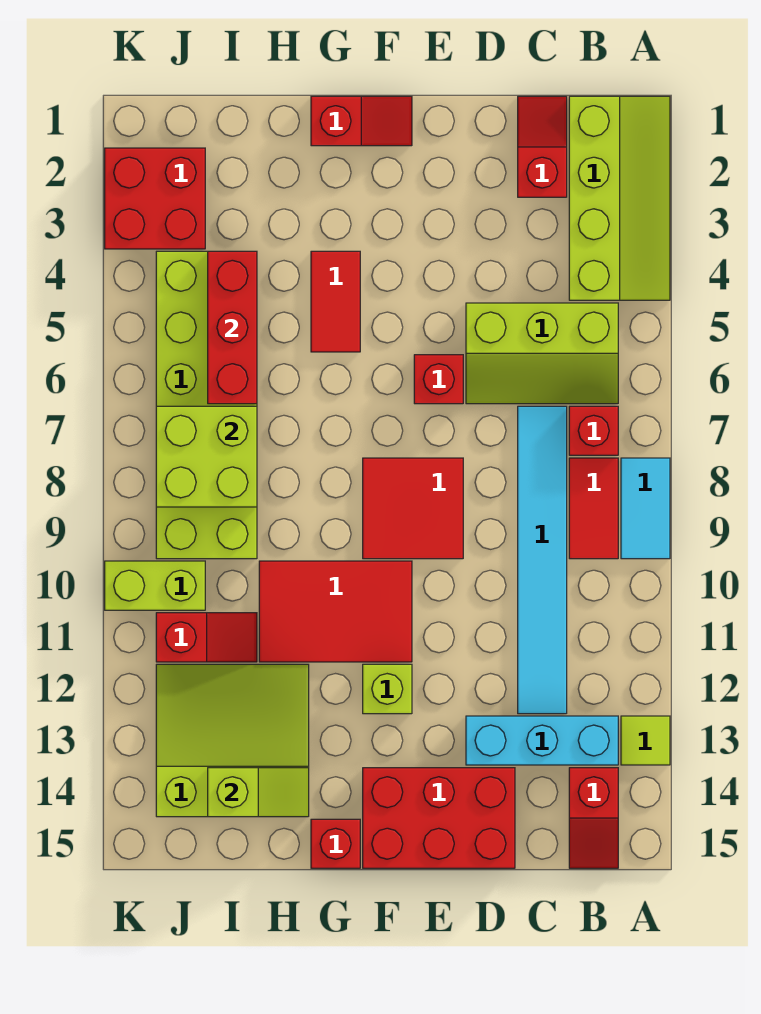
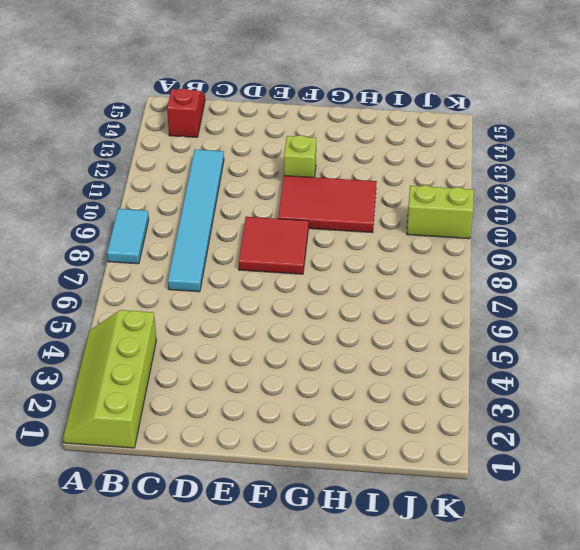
none -> lime 1x1 tile [621,716,670,765]
none -> lime 2x3 slope [466,303,618,404]
none -> red 1x1 brick [569,406,618,455]

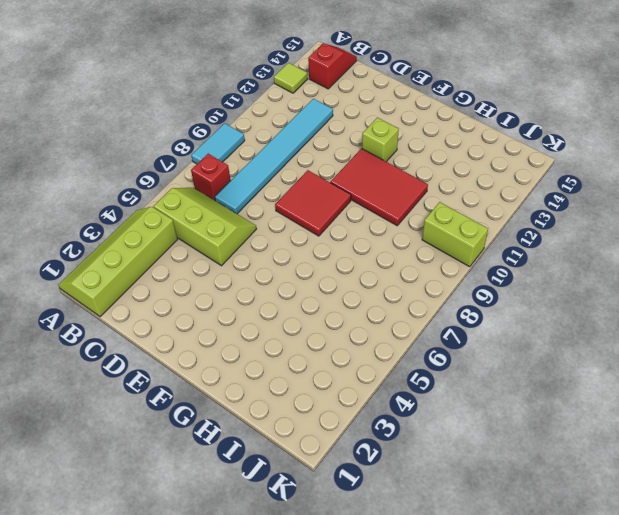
none -> red 1x2 tile [569,458,618,559]
none -> cyan 1x3 brick [466,716,618,765]
none -> red 1x2 slope [518,96,567,197]

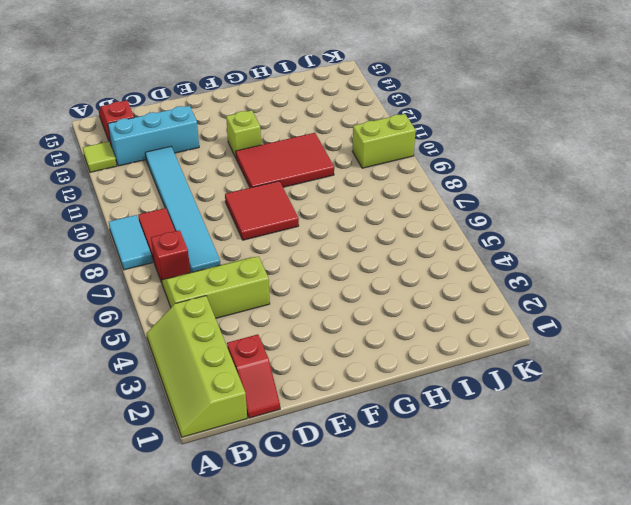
none -> red 2x3 brick [363,768,515,868]
none -> red 1x1 brick [414,355,463,404]
none -> red 1x2 slope [311,96,412,146]

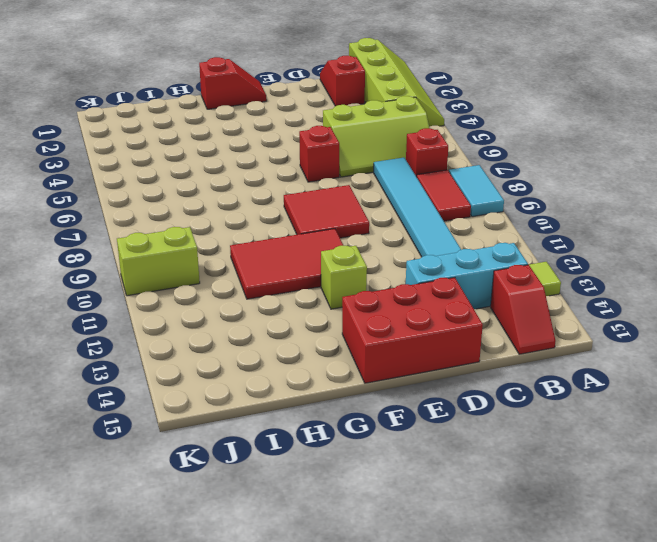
none -> red 1x2 tile [311,251,360,352]
none -> red 1x1 brick [311,819,360,868]
none -> lime 3x3 slope [156,664,309,817]

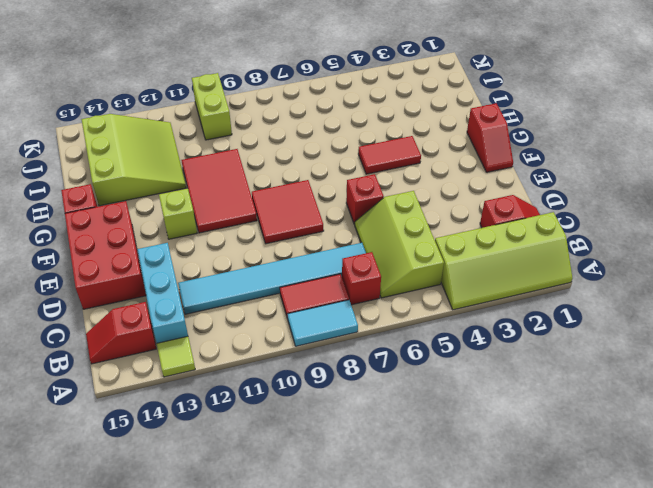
none -> lime 2x6 brick [156,251,257,559]
none -> red 1x2 slope [156,613,257,662]
none -> red 2x2 brick [105,148,205,249]

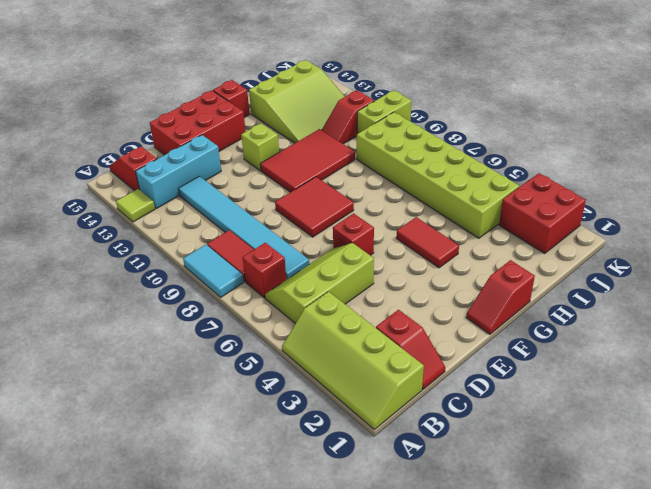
none -> lime 1x2 slope [208,768,309,817]
none -> red 1x3 brick [208,251,257,404]
none -> lime 2x2 brick [156,406,257,507]

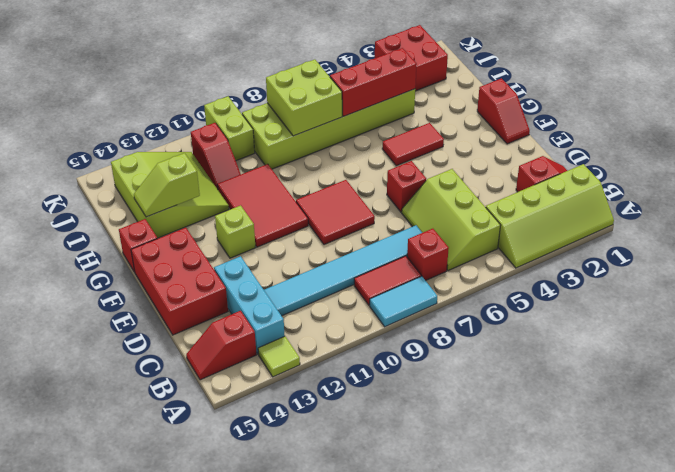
lime 1x2 slope [134,153,200,217] -> lime 1x2 slope turned to [208,768,309,817]

